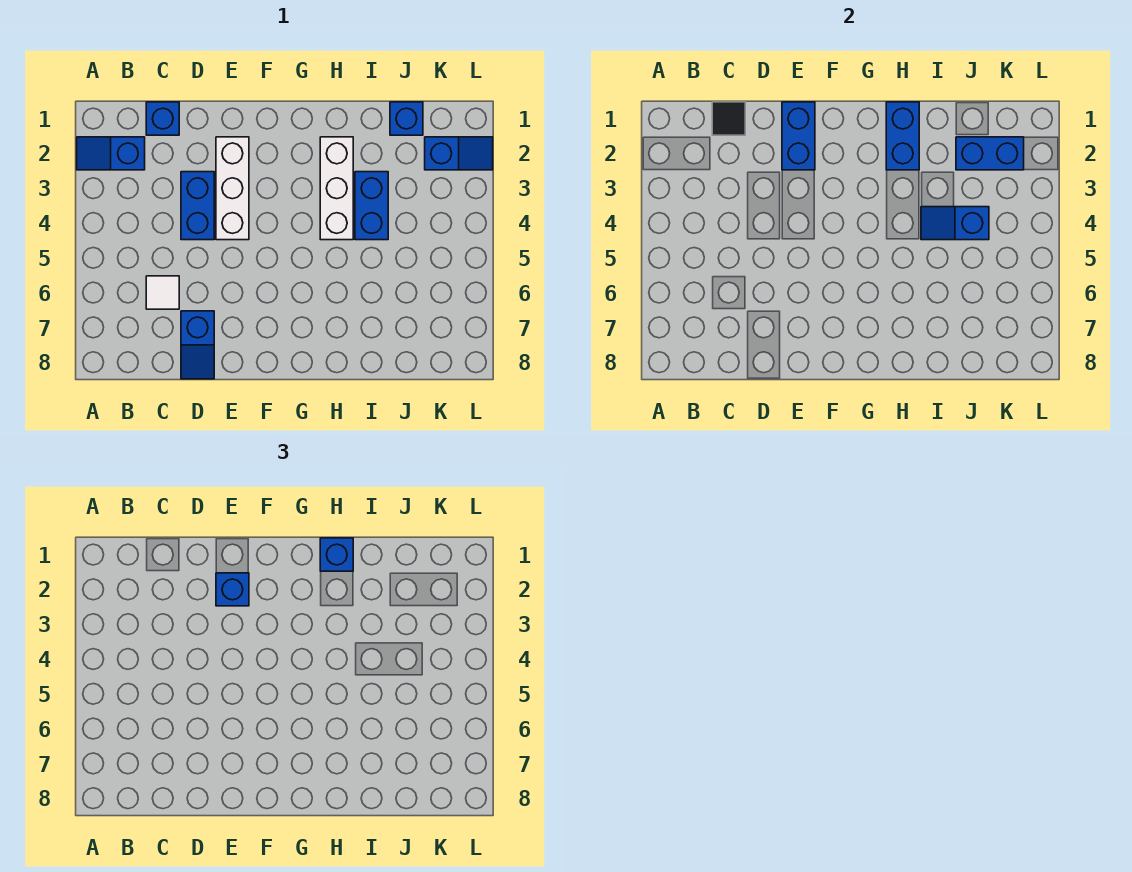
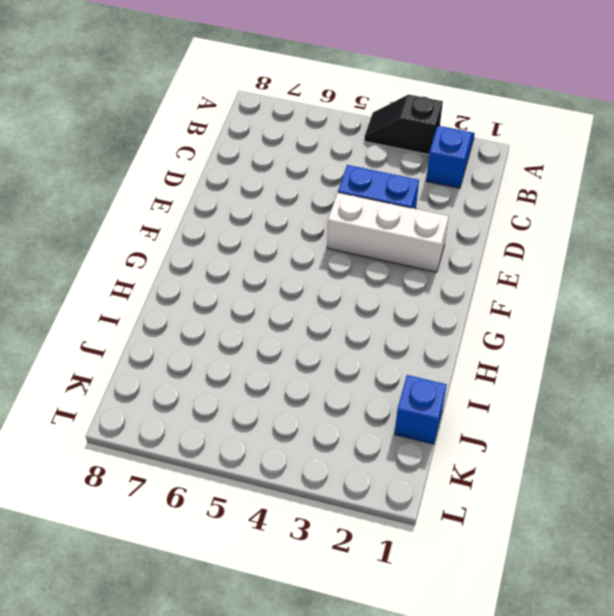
black 1x2 slope [364,95,443,155] -> none
none -> blue 1x1 brick [146,102,179,135]
none -> white 1x1 tile [146,276,179,309]
none -> blue 1x2 slope [181,311,214,379]

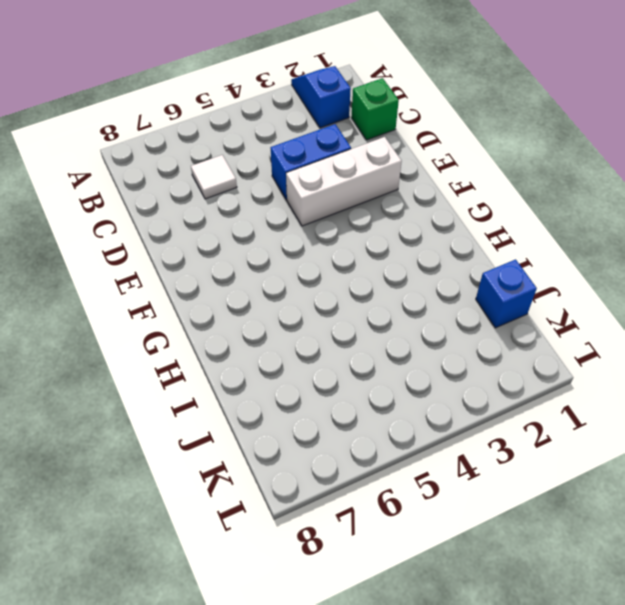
green 1x1 brick [351,78,399,140] -> blue 1x1 brick [146,102,179,135]
none -> blue 1x2 slope [181,311,214,379]
none -> white 1x3 brick [320,137,353,240]
none -> blue 1x2 brick [355,172,388,240]

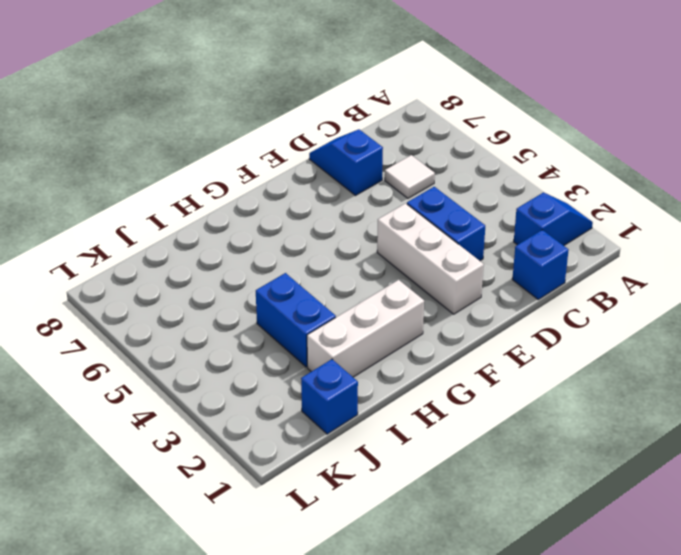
white 1x3 brick [307,280,424,377] -> white 1x3 brick turned to [320,137,353,240]
none -> blue 1x2 slope [425,137,493,170]
none -> black 1x1 tile [712,102,745,135]
none -> blue 1x2 brick [782,102,815,170]

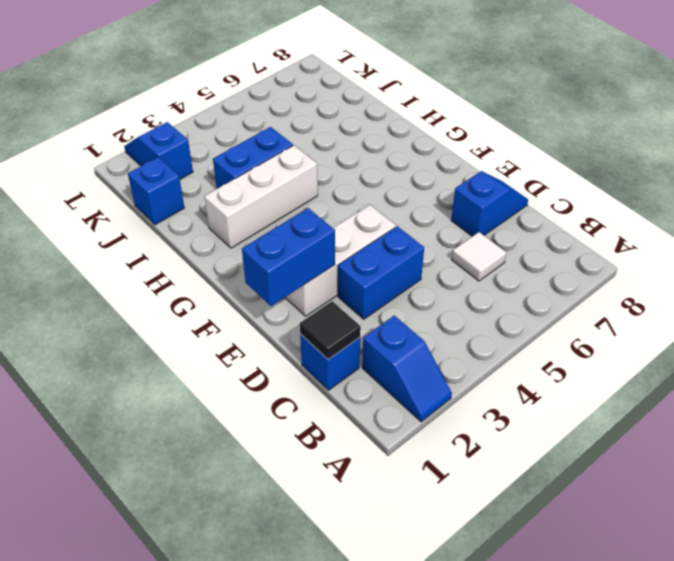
none -> blue 1x2 brick [886,102,919,170]
none -> blue 1x2 slope [921,207,989,240]
none -> blue 1x2 brick [956,137,1024,170]

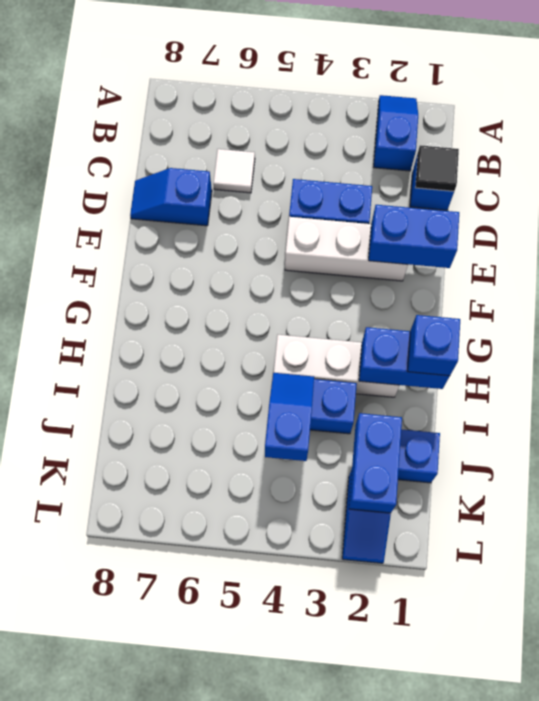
none -> blue 1x1 brick [216,573,249,606]

